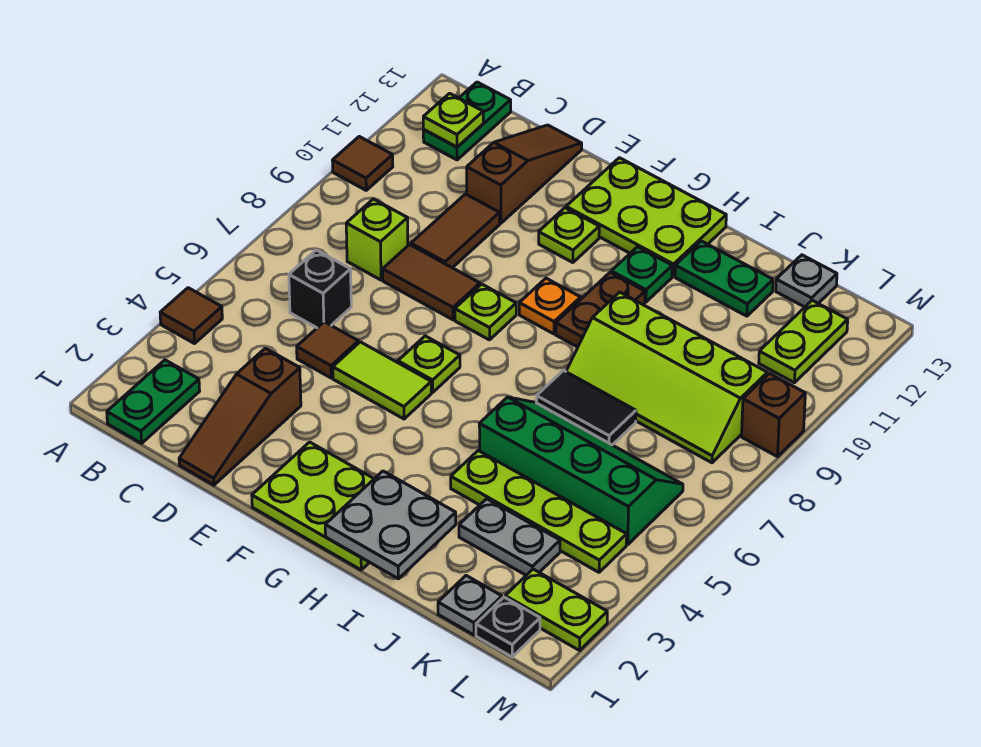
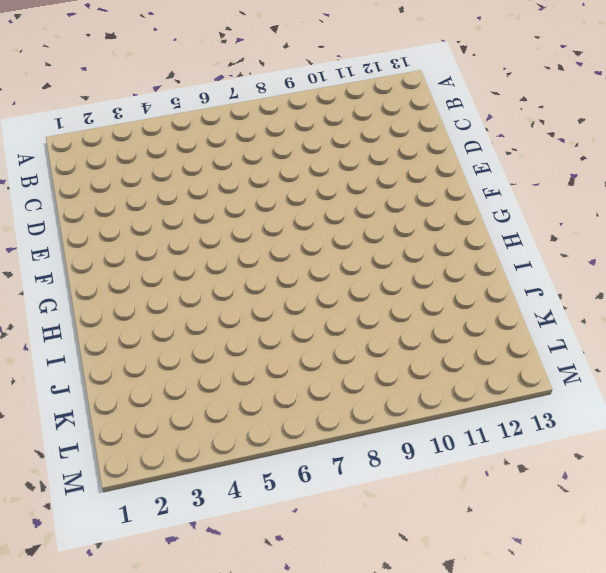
none -> brown 1x1 tile [160,288,222,344]
none -> brown 1x1 tile [332,137,393,190]
none -> green 1x2 plate [107,360,200,443]
none -> green 1x2 plate [423,82,511,160]

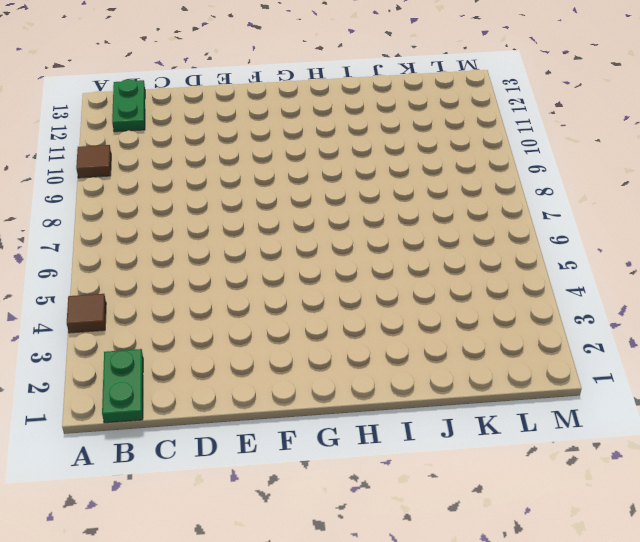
none -> black 1x1 brick [289,250,351,328]
none -> lime 1x1 brick [346,199,408,280]
none -> brown 1x3 slope [179,348,301,485]
none -> brown 1x1 tile [297,322,359,378]

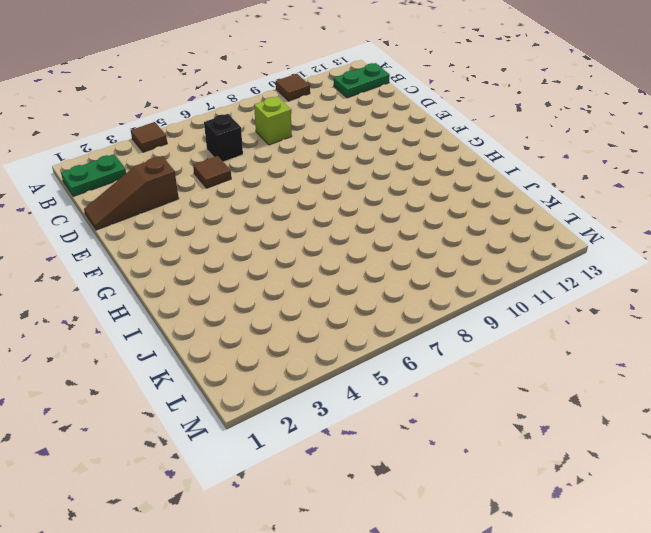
none -> brown 1x2 tile [383,245,480,320]
none -> brown 1x2 tile [411,194,500,268]
none -> brown 1x3 slope [467,125,582,223]
none -> lime 1x2 tile [333,342,431,419]

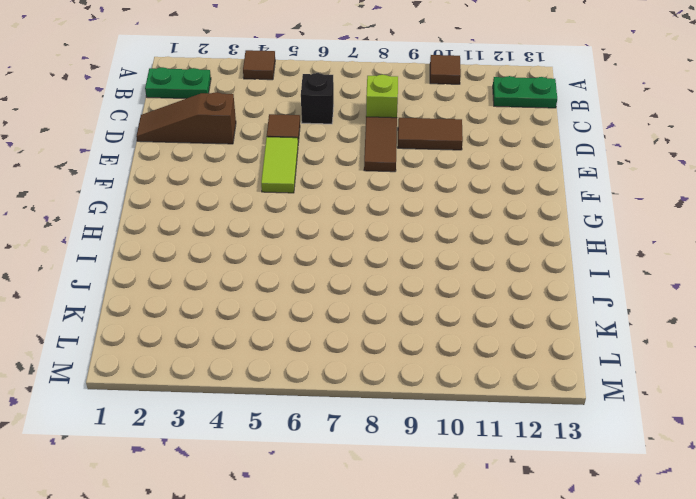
none -> brown 1x3 slope [467,125,582,223]
none -> lime 2x3 plate [252,442,374,570]
none -> lime 1x1 plate [398,336,460,392]
none -> lime 1x1 plate [455,284,516,340]

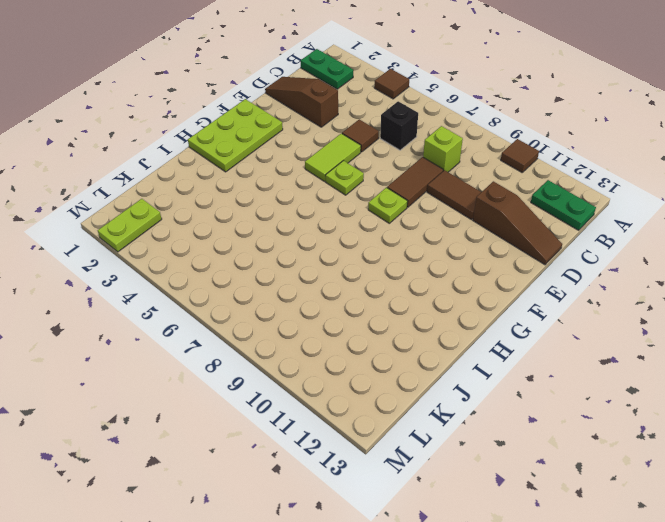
none -> lime 1x1 plate [539,208,599,263]
none -> lime 2x3 plate [566,158,726,276]
none -> orange 1x1 plate [519,278,581,334]
none -> brown 1x2 plate [556,272,645,347]

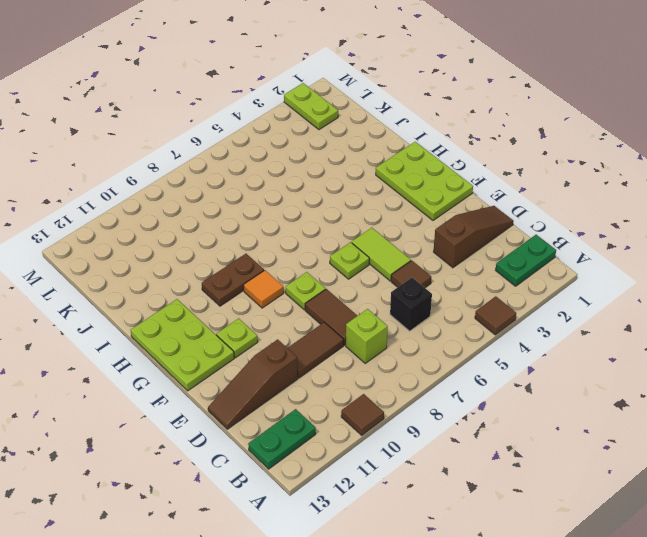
orange 1x1 tile [244,270,284,308] -> orange 1x1 plate [519,278,581,334]
none -> green 1x1 plate [611,247,672,302]
none -> lime 1x4 plate [451,451,627,572]
none -> green 2x4 slope [479,397,683,545]
none -> black 1x2 tile [536,371,636,445]

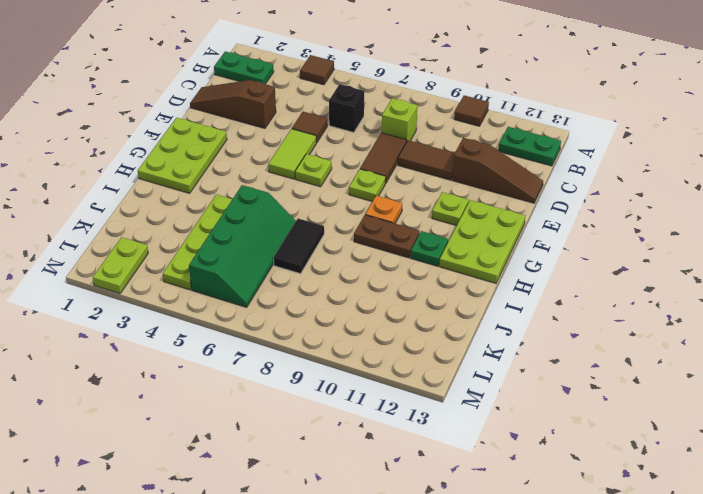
none -> lime 2x4 slope [566,292,767,463]
none -> green 1x2 plate [675,241,773,316]
none -> grey 1x2 plate [459,499,560,575]
none -> grey 1x1 plate [438,576,502,635]

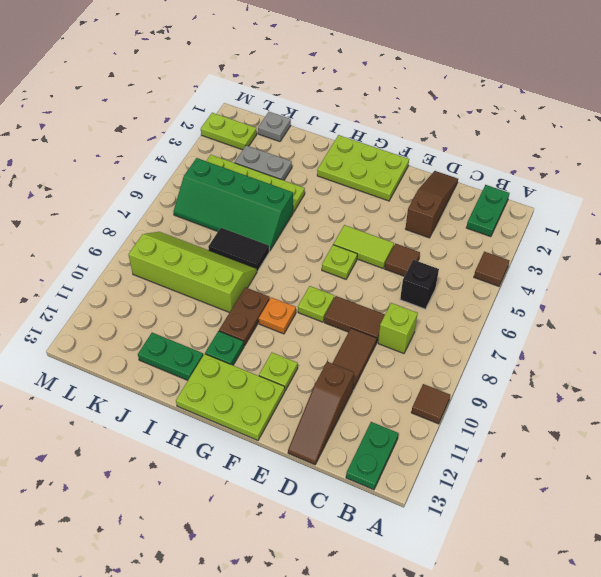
none -> grey 1x1 plate [776,255,837,307]
none -> black 1x1 plate [476,597,540,657]
none -> lime 1x2 plate [759,300,848,383]
none -> brown 1x1 brick [742,373,805,457]

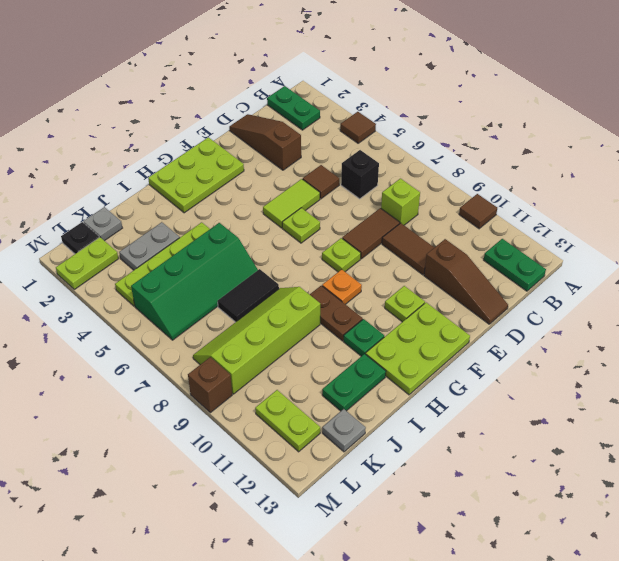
none -> lime 1x1 plate [423,93,483,147]
none -> grey 2x2 plate [325,471,456,579]

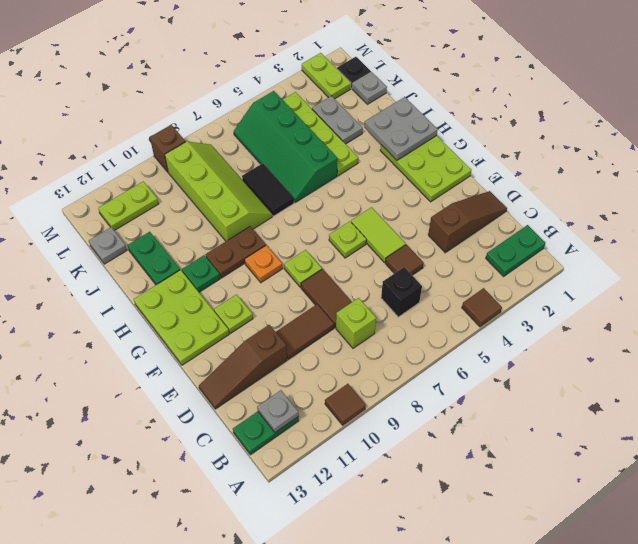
grey 1x1 plate [257,390,299,433] -> lime 1x1 plate [423,93,483,147]

